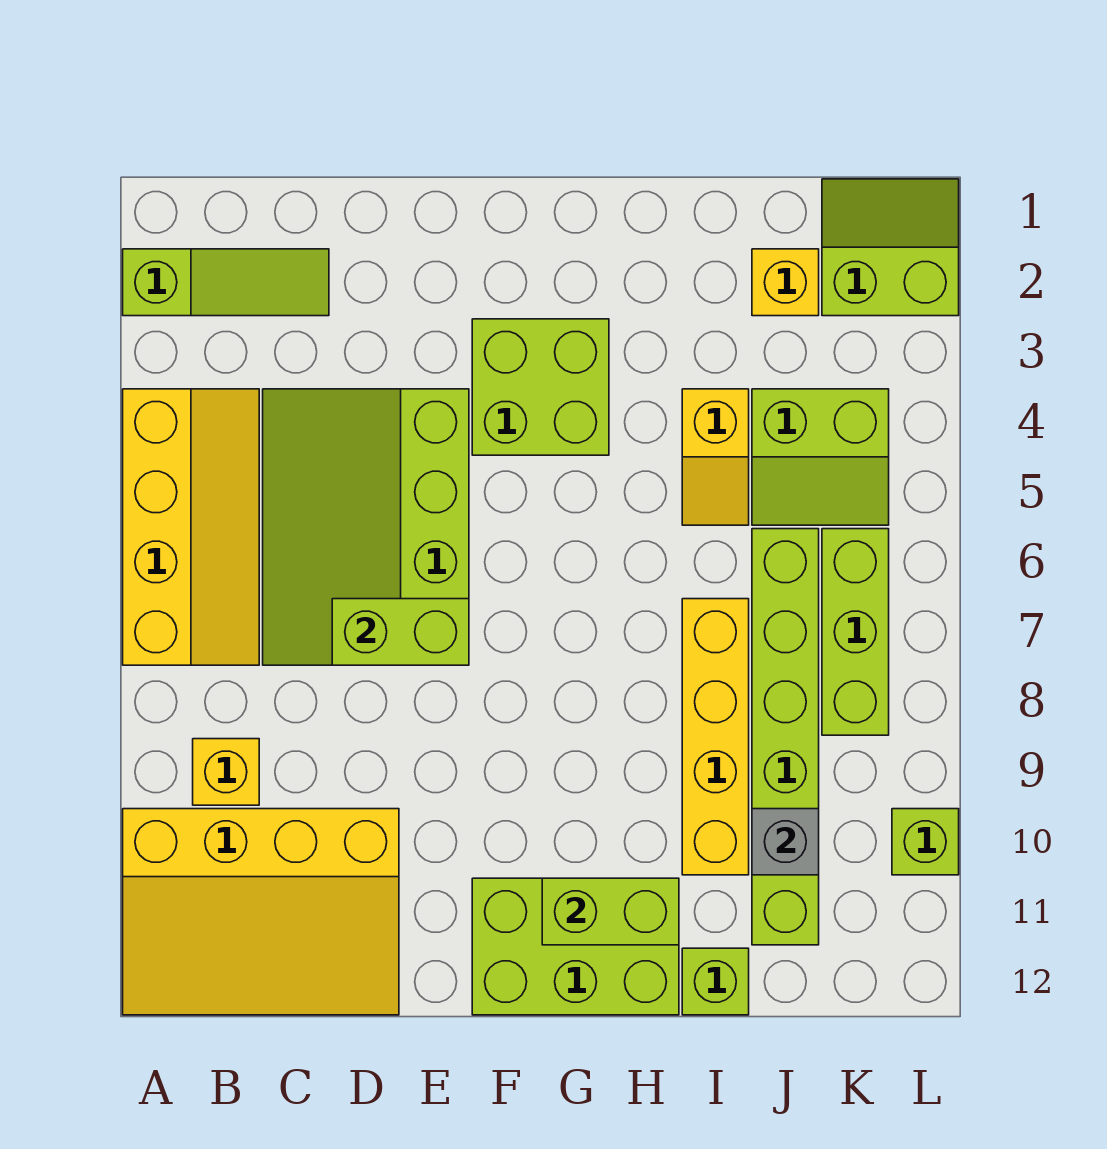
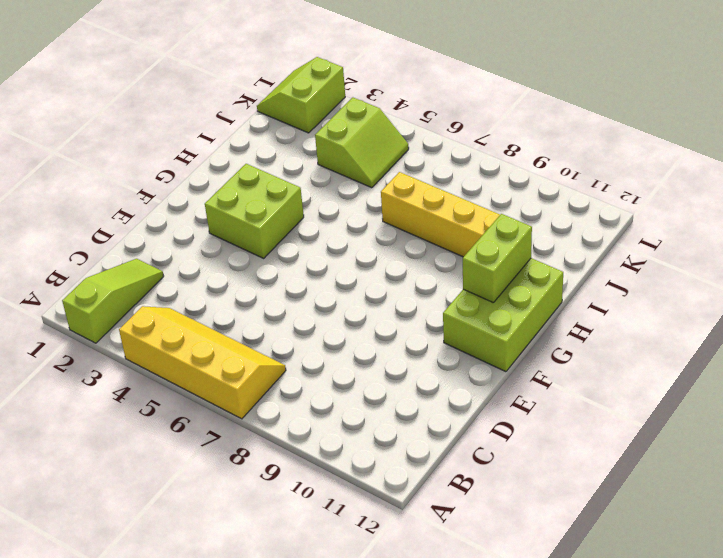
none -> yellow 3x4 slope [123,809,399,1015]
none -> yellow 1x1 brick [193,739,259,805]
none -> lime 3x4 slope [263,389,469,665]

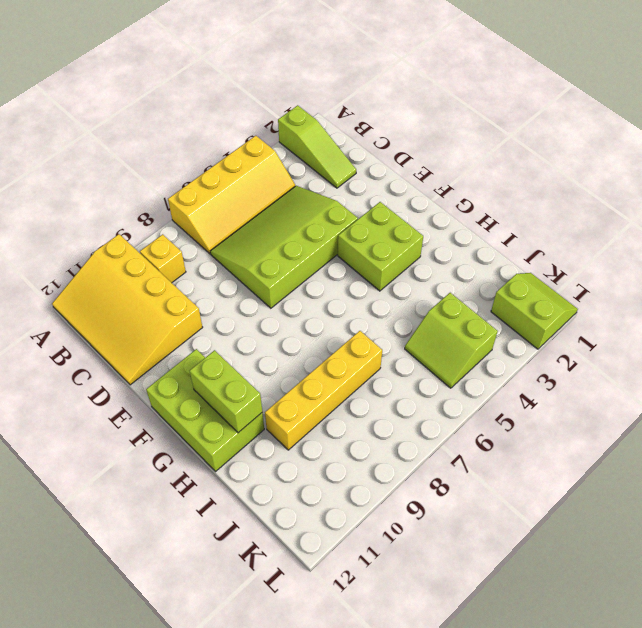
none -> yellow 1x2 slope [682,389,749,525]
none -> lime 1x1 brick [682,948,749,1015]
none -> yellow 1x1 brick [752,249,819,316]

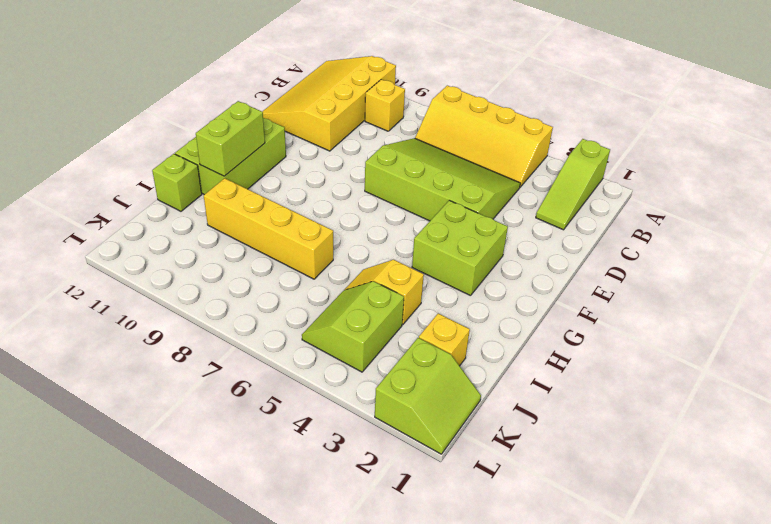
none -> lime 1x6 brick [752,529,819,945]
none -> lime 1x3 brick [822,529,889,735]
none -> lime 1x1 brick [892,809,959,875]

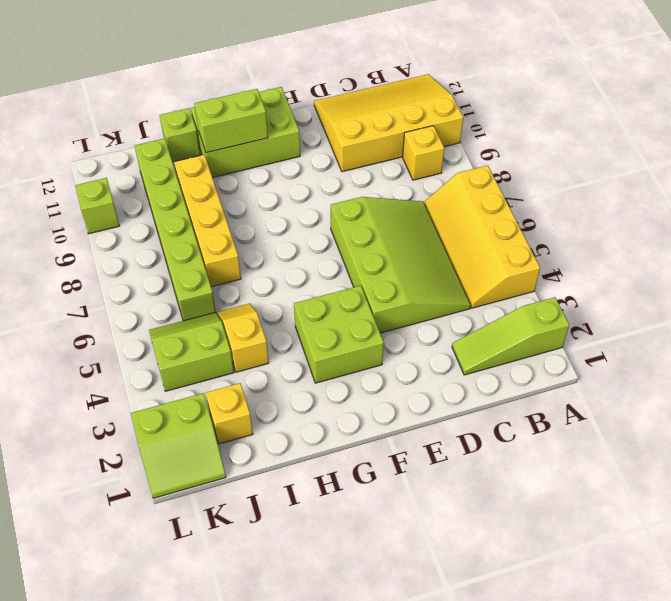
none -> lime 1x3 brick [822,529,889,735]
none -> lime 1x2 brick [332,599,469,665]
none -> grey 1x1 brick [752,809,819,875]

